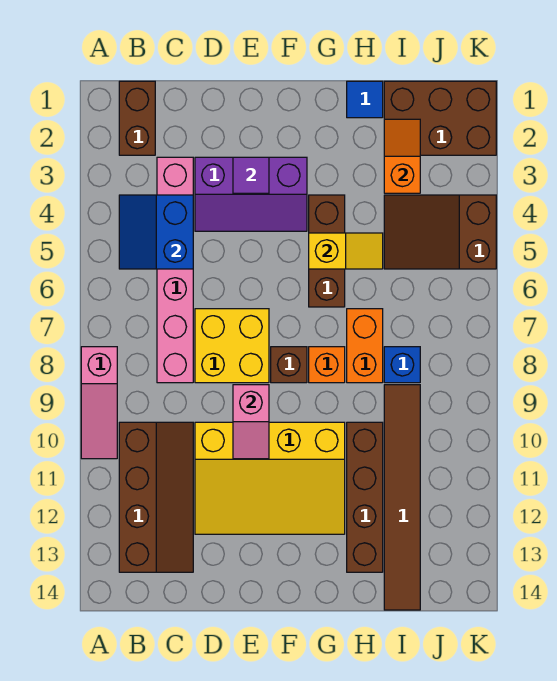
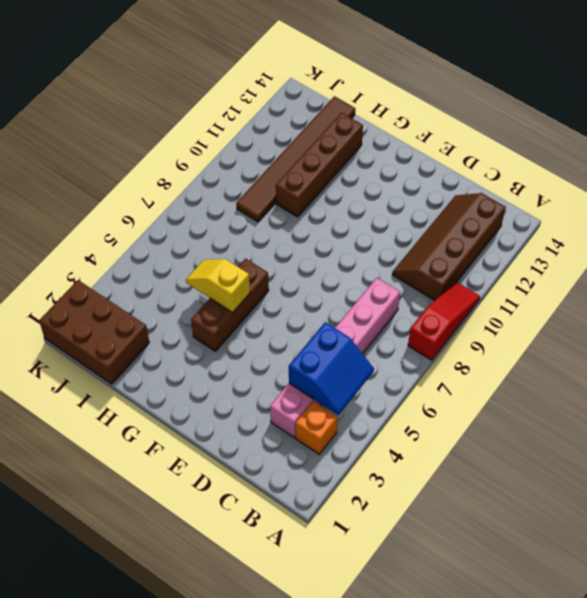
red 1x3 slope [408,282,480,360] -> pink 1x3 slope [81,347,117,459]
orange 1x1 brick [295,401,338,454] -> orange 1x1 brick moved to [309,347,345,383]
none -> brown 1x2 brick [119,81,155,155]
none -> purple 2x3 slope [195,157,307,231]
none -> yellow 2x2 brick [195,309,269,383]

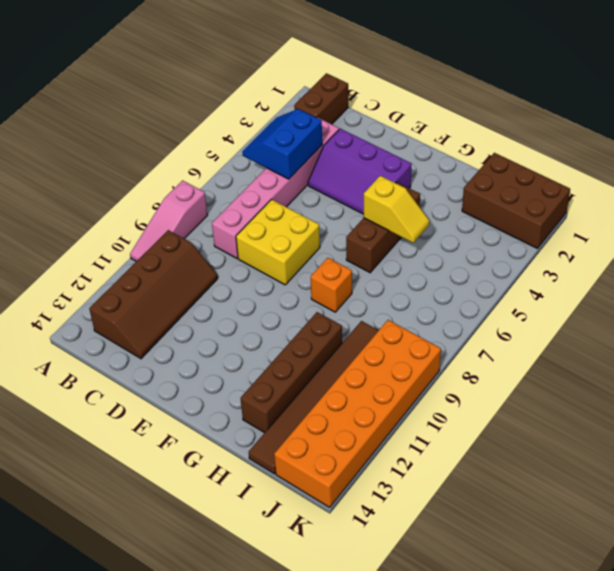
orange 2x6 brick [274,320,441,507] -> none
none -> yellow 3x4 slope [195,422,345,534]
none -> brown 1x1 brick [271,347,307,383]
none -> blue 1x1 tile [347,81,383,118]

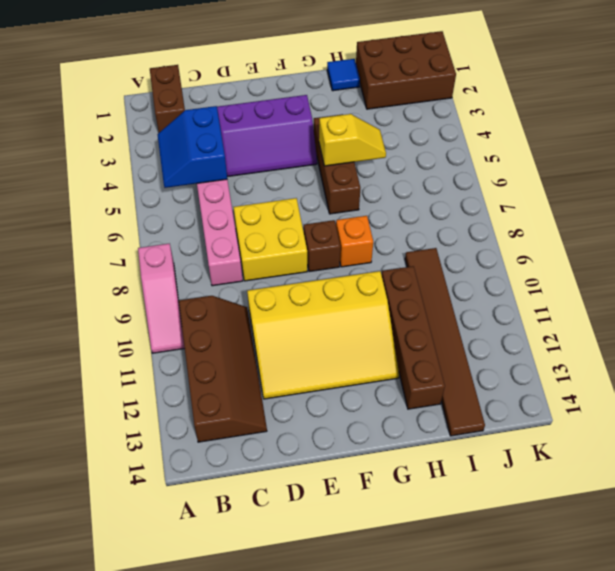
none -> orange 1x2 brick [347,309,383,383]
none -> brown 2x3 slope [384,195,496,269]
none -> blue 1x1 brick [384,347,420,383]

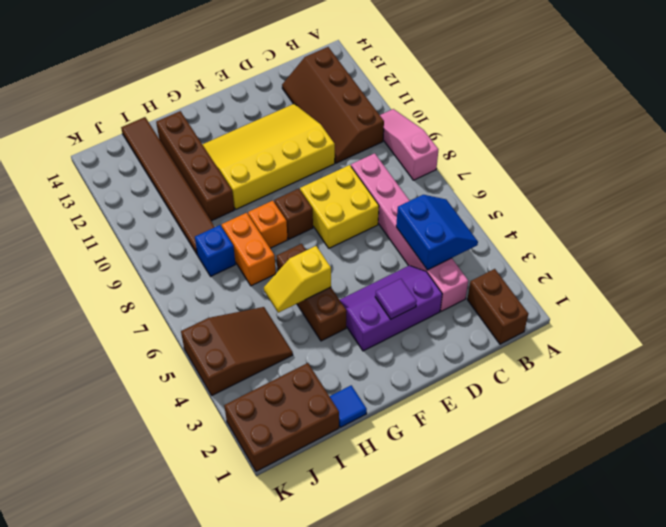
none -> pink 1x2 slope [233,385,269,459]
none -> orange 1x2 slope [384,119,420,193]

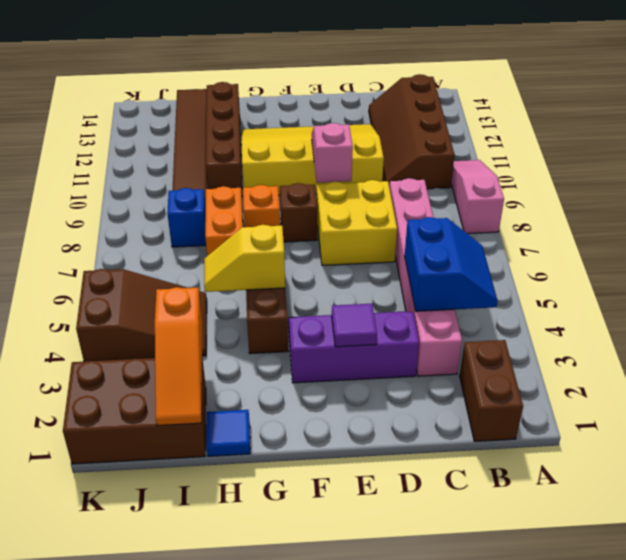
orange 1x3 slope [155,287,202,426] -> orange 1x2 slope [384,119,420,193]

